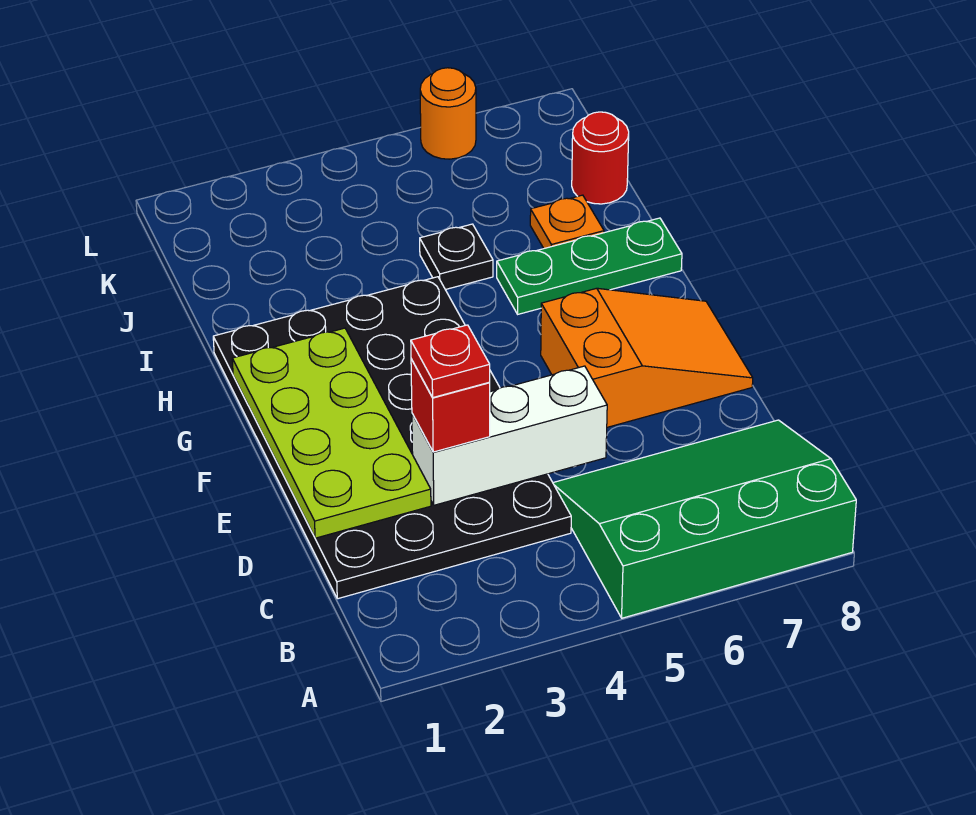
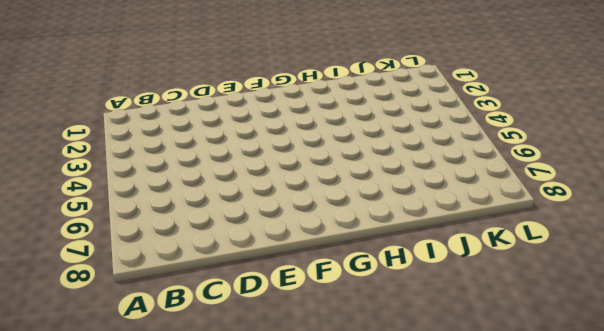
none -> green 3x4 slope [553,420,856,618]
none -> black 4x6 plate [213,277,571,599]
none -> orange 2x3 slope [541,288,753,427]

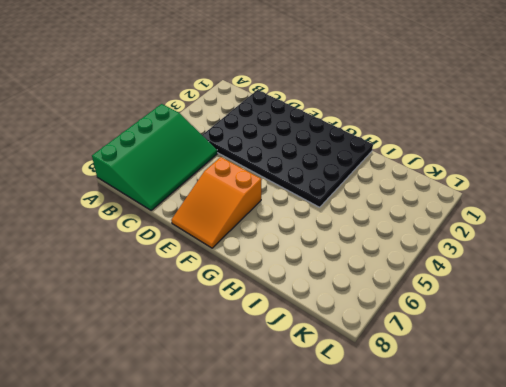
none -> green 1x3 plate [497,218,682,314]
none -> black 1x1 plate [420,224,493,290]
none -> orange 1x1 plate [530,195,604,248]

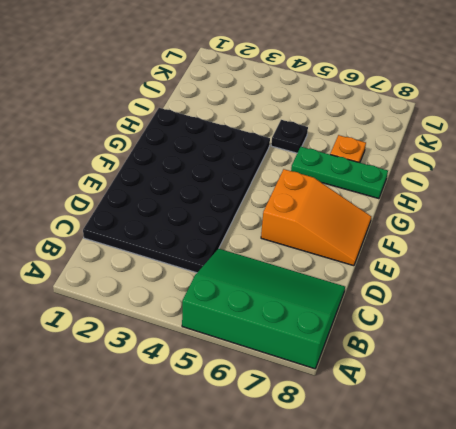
none -> red 1x1 round brick [572,112,629,204]
none -> orange 1x1 round brick [420,68,476,159]
none -> lime 2x4 plate [232,328,431,538]

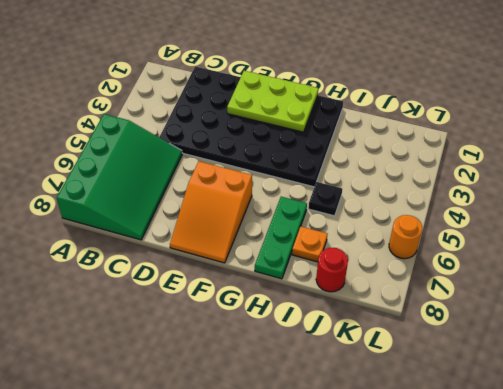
lime 2x3 plate [227,71,318,132] -> lime 2x4 plate [232,328,431,538]
none -> white 1x3 brick [412,366,607,505]
none -> red 1x1 brick [411,359,490,452]
none -> red 1x1 plate [411,325,490,397]

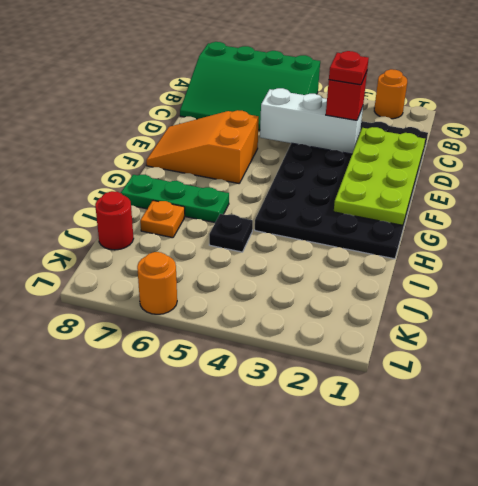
orange 1x1 round brick [374,69,407,119] -> none

